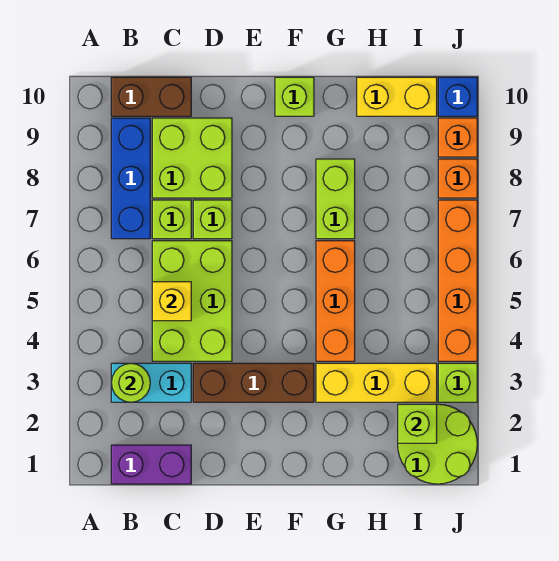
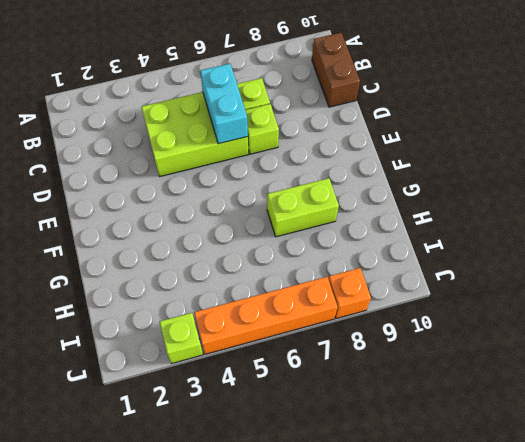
cyan 1x2 brick [200,64,248,144] -> cyan 1x2 brick moved to [111,363,191,402]
none -> purple 1x2 brick [111,445,191,484]
none -> blue 1x3 brick [111,118,150,239]
none -> lime 2x2 brick [152,118,232,198]

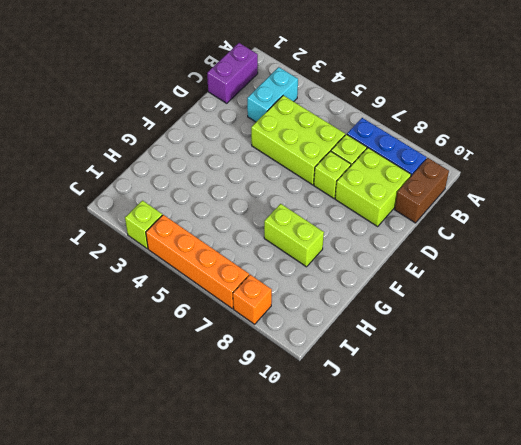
none -> brown 1x3 brick [193,363,314,402]
none -> lime 1x1 brick [275,77,314,116]
none -> yellow 1x3 brick [316,363,437,402]

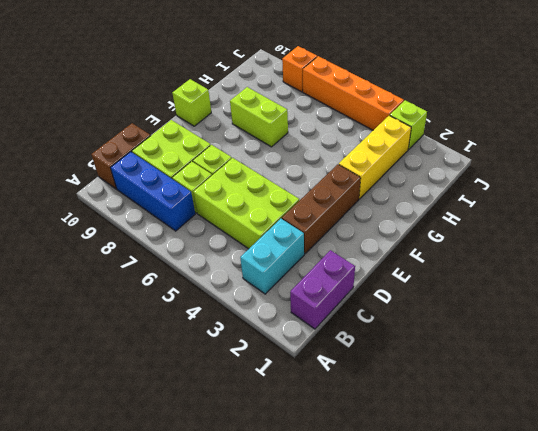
none -> orange 1x3 brick [316,241,355,361]
none -> yellow 1x2 brick [357,77,437,116]
none -> lime 2x2 round brick [398,404,477,484]

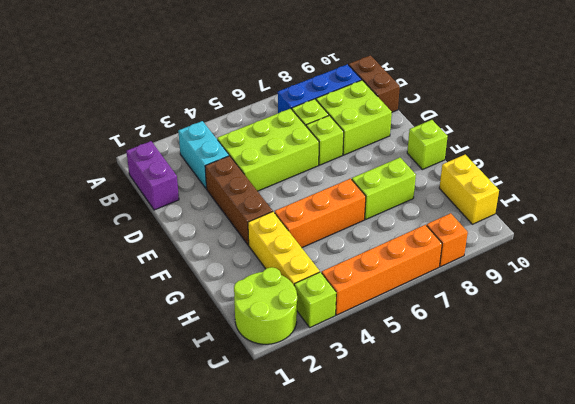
none -> orange 1x1 brick [438,118,477,157]
none -> blue 1x1 brick [438,77,477,116]
none -> lime 1x1 round brick [111,363,150,402]

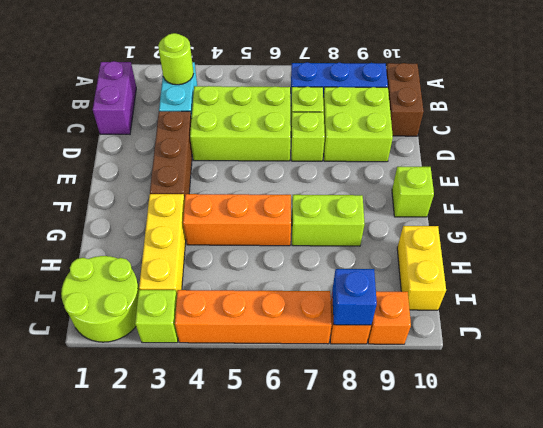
blue 1x1 brick [332,269,377,325] -> blue 1x1 brick moved to [438,77,477,116]
none -> yellow 1x1 brick [152,282,191,321]
none -> lime 1x1 brick [398,404,437,443]

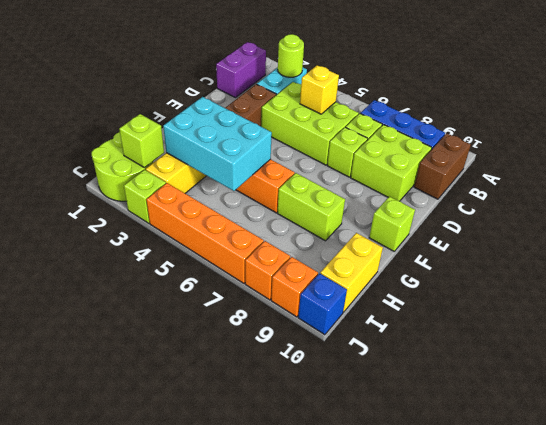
cyan 2x3 brick [163,97,272,191] -> none

